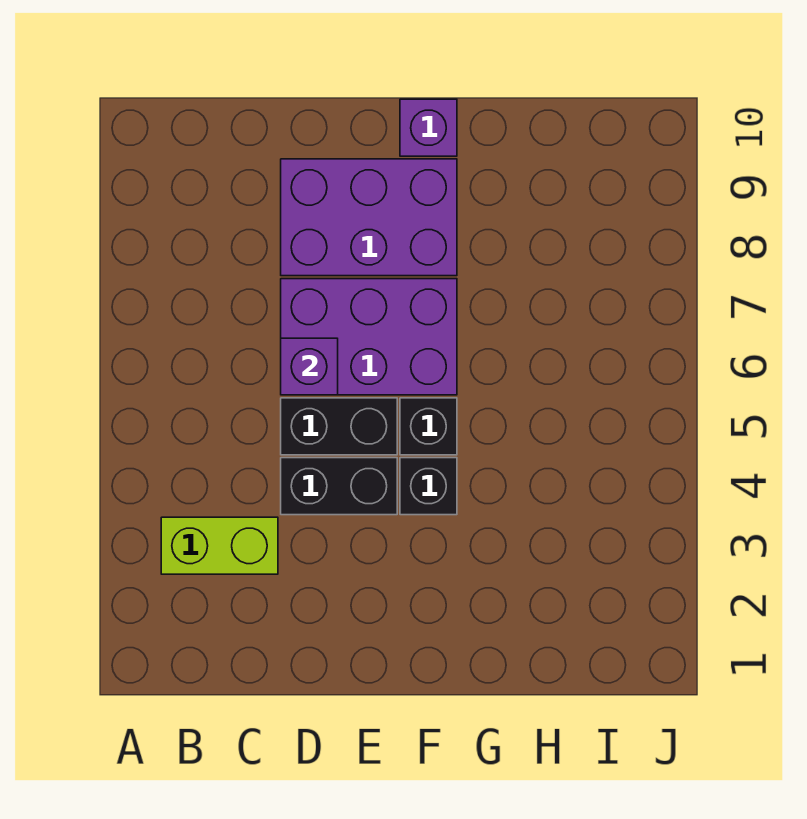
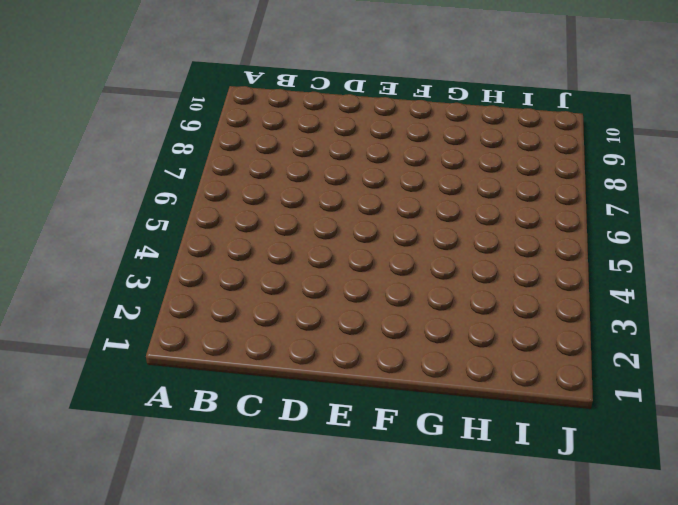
none -> lime 1x2 brick [161,517,278,574]
none -> black 1x2 brick [281,458,397,515]

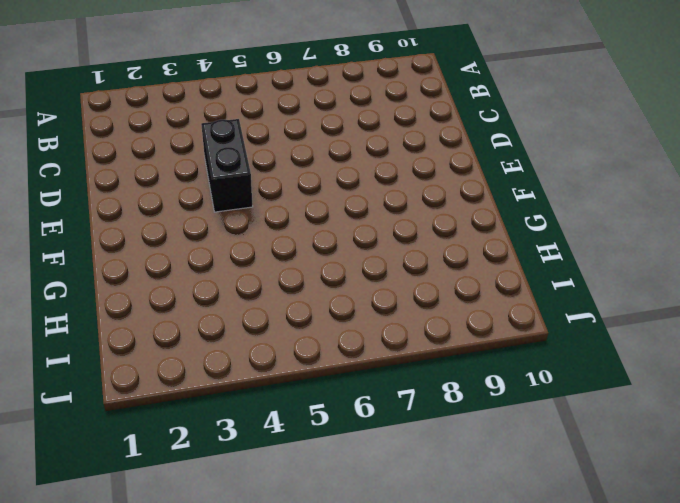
none -> lime 1x2 brick [161,517,278,574]
none -> black 1x2 brick [281,398,397,455]

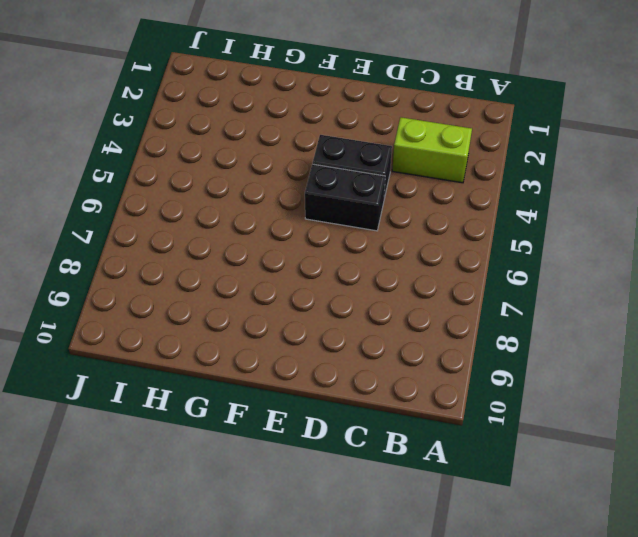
none -> purple 2x3 brick [281,279,457,395]
none -> purple 2x3 brick [281,159,457,276]

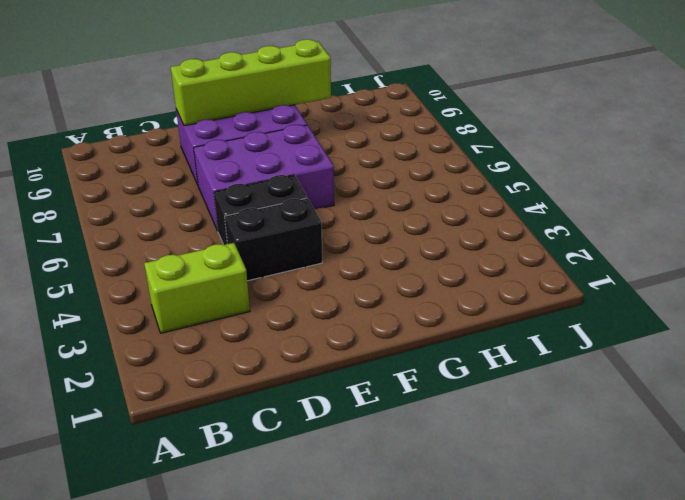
lime 1x4 brick [171,39,331,126] -> none
none -> black 1x1 brick [400,458,457,515]
none -> black 1x1 brick [400,398,457,455]

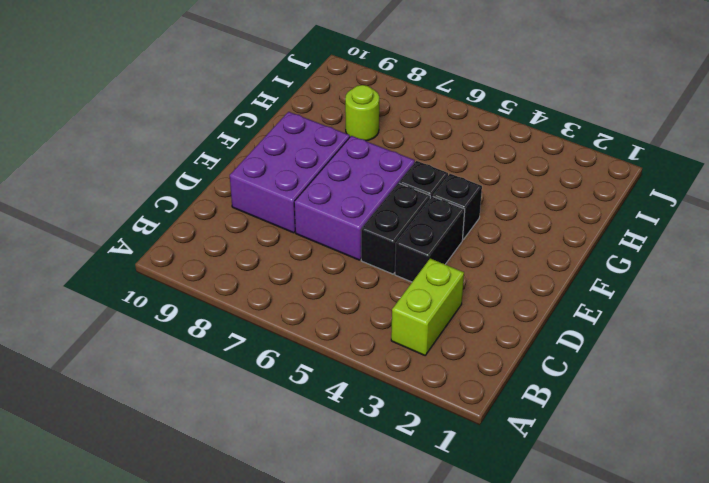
lime 1x1 round brick [345,85,379,141] -> none
none -> purple 1x1 brick [400,99,457,156]
none -> purple 1x1 brick [281,338,338,395]

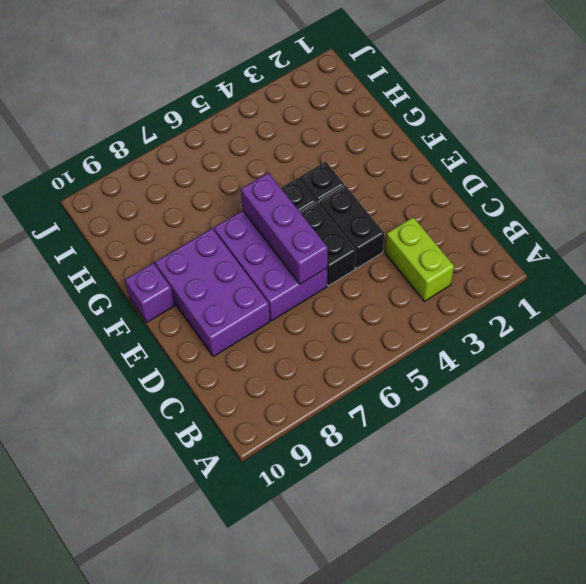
purple 1x3 brick [241,173,328,284] -> purple 1x1 brick [281,338,338,395]

